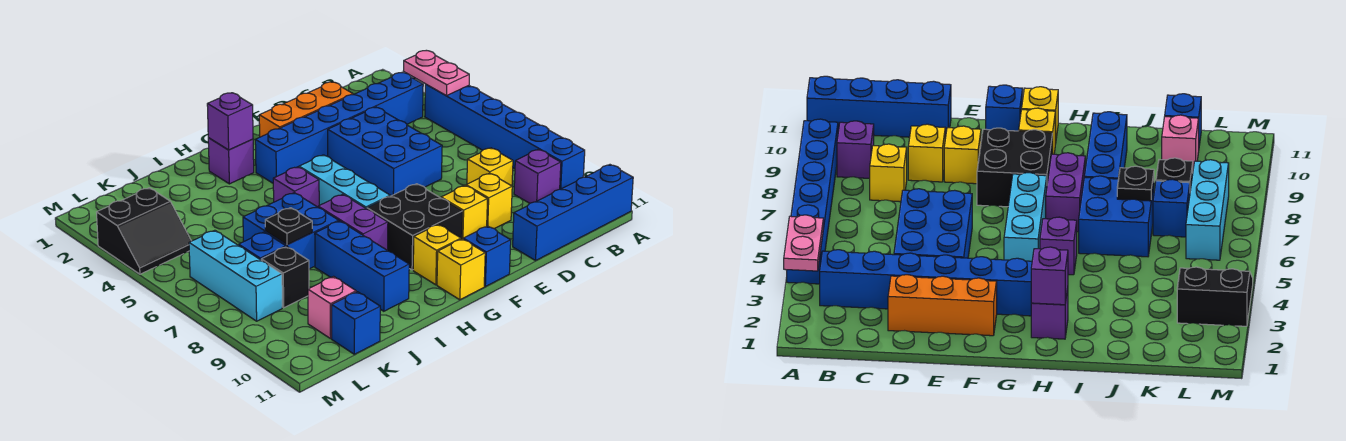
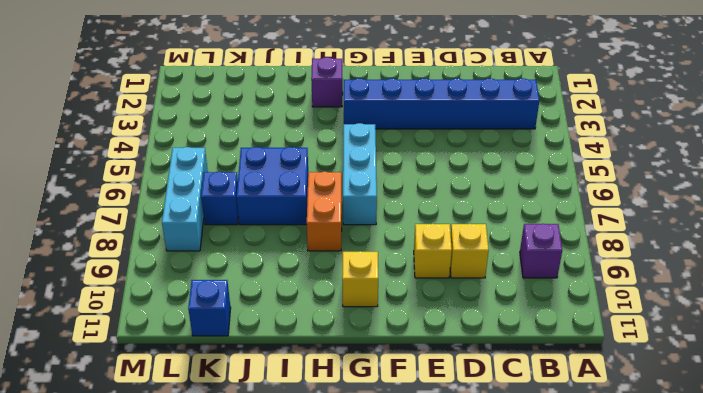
orange 1x2 brick [307,171,342,251] -> purple 1x2 brick [318,194,388,250]
none -> blue 1x6 brick [425,84,585,189]
none -> blue 1x4 brick [513,165,633,261]
none -> yellow 1x1 brick [467,148,513,186]

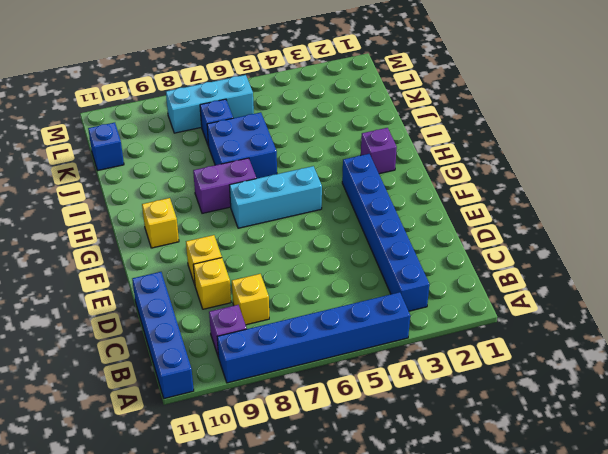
none -> orange 1x3 brick [259,82,353,137]
none -> blue 2x3 brick [328,107,442,196]
none -> black 2x2 brick [367,184,462,270]

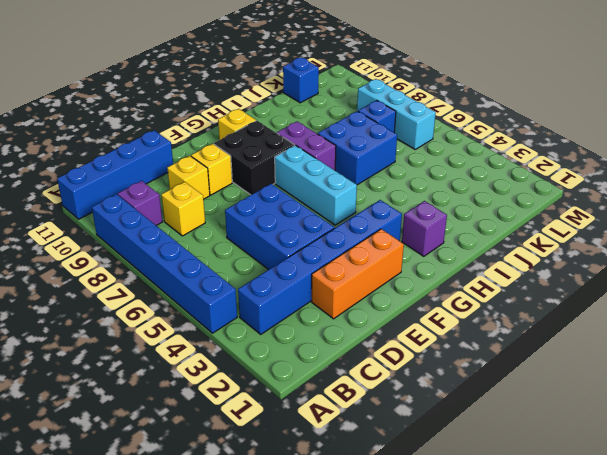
none -> blue 1x1 brick [463,226,511,287]
none -> yellow 1x1 brick [437,239,485,300]
none -> purple 1x1 brick [273,167,319,207]

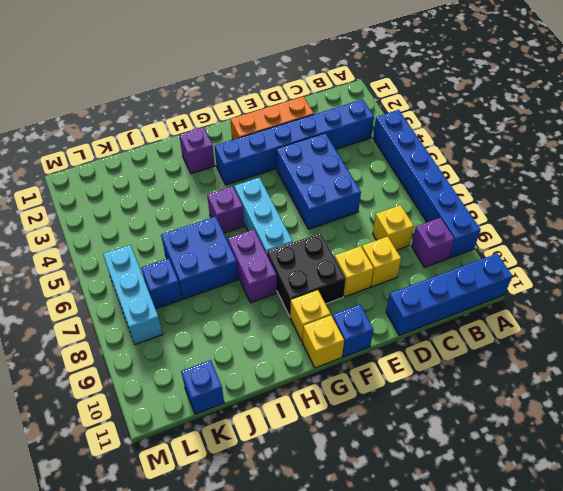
none -> blue 1x3 brick [315,221,409,311]
none -> black 1x1 brick [261,247,309,308]
none -> pink 1x1 brick [308,276,356,339]

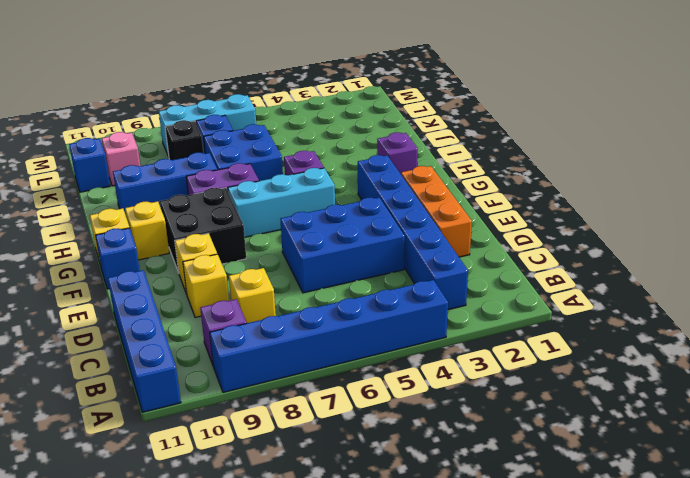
none -> black 2x2 slope [97,188,191,274]
none -> pink 1x2 plate [404,51,469,96]
none -> purple 1x1 brick [207,93,253,150]

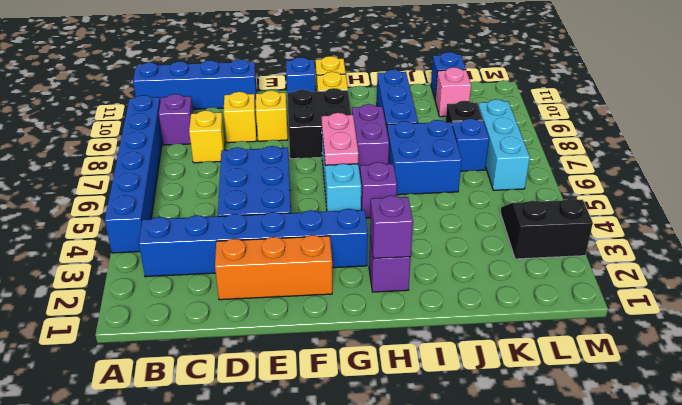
pink 1x2 plate [322,113,359,165] -> pink 1x2 plate moved to [404,51,469,96]
none -> black 1x1 plate [265,208,312,245]

